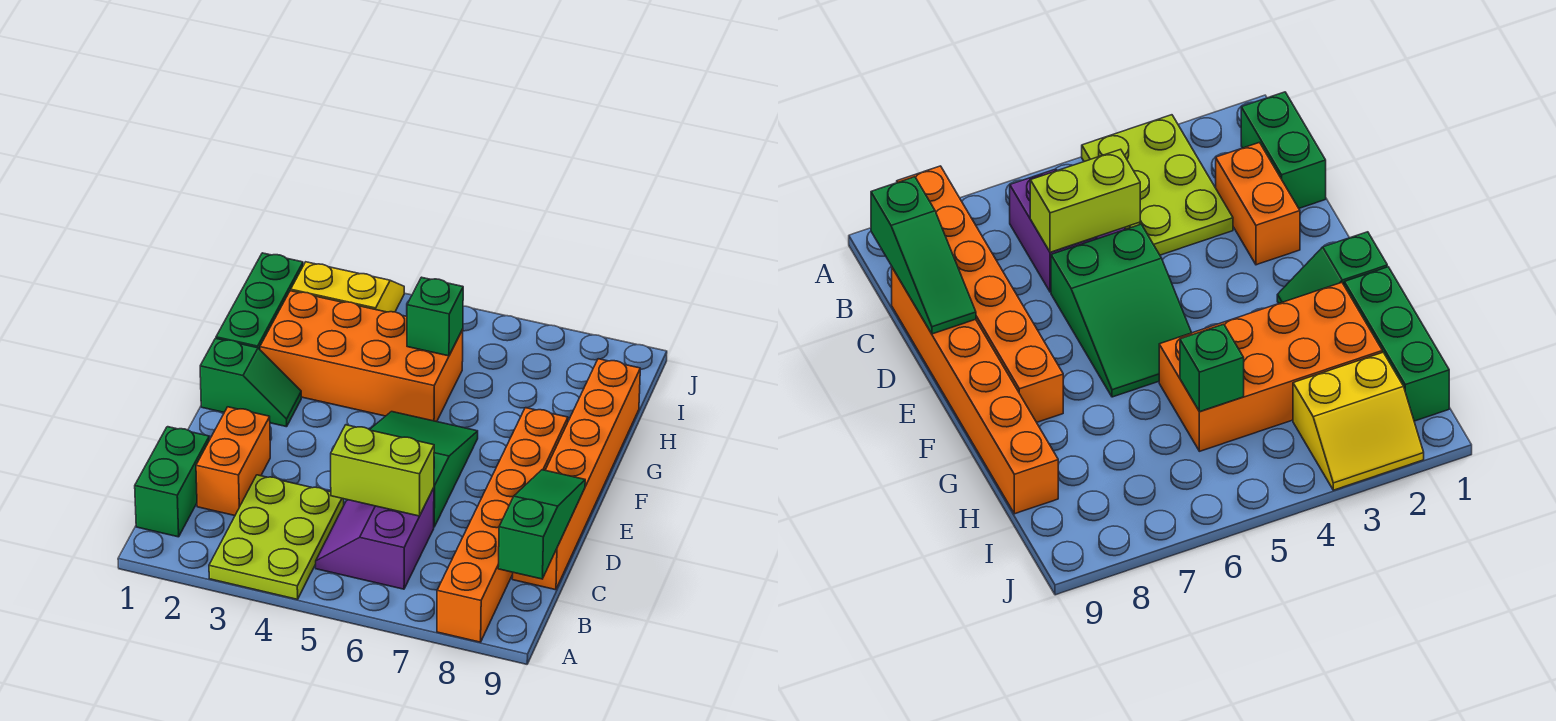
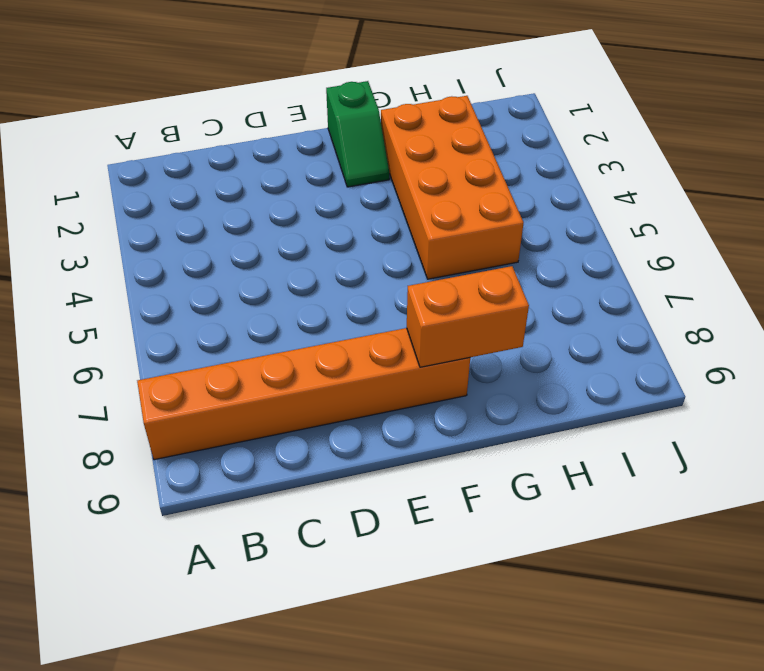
orange 1x2 brick [407,266,529,367] -> orange 1x2 brick moved to [196,407,270,516]
none -> lime 2x3 plate [209,475,344,599]
none -> green 1x2 brick [135,427,209,537]
none -> purple 2x2 slope [316,488,434,589]

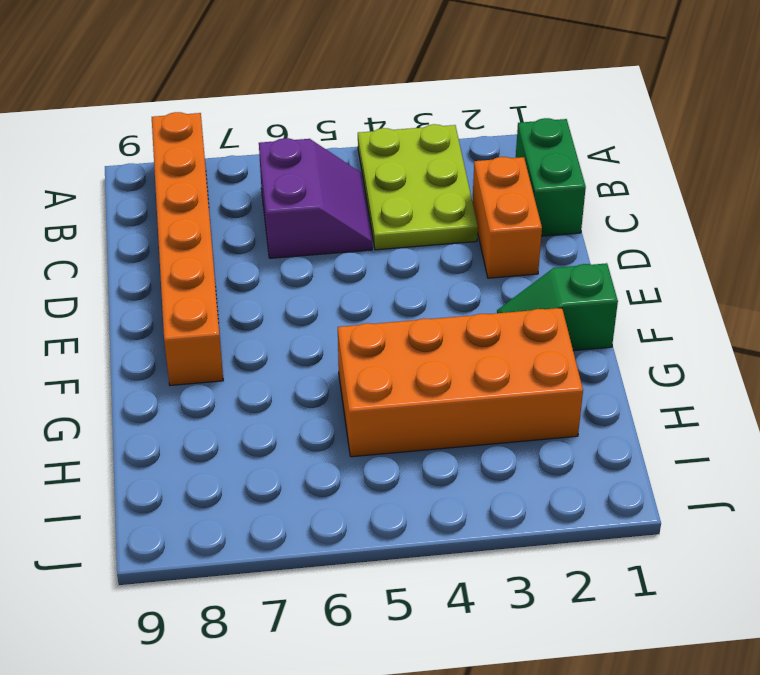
none -> orange 1x6 brick [512,359,640,590]
none -> green 2x3 slope [370,412,478,527]
none -> green 1x3 brick [216,253,303,349]

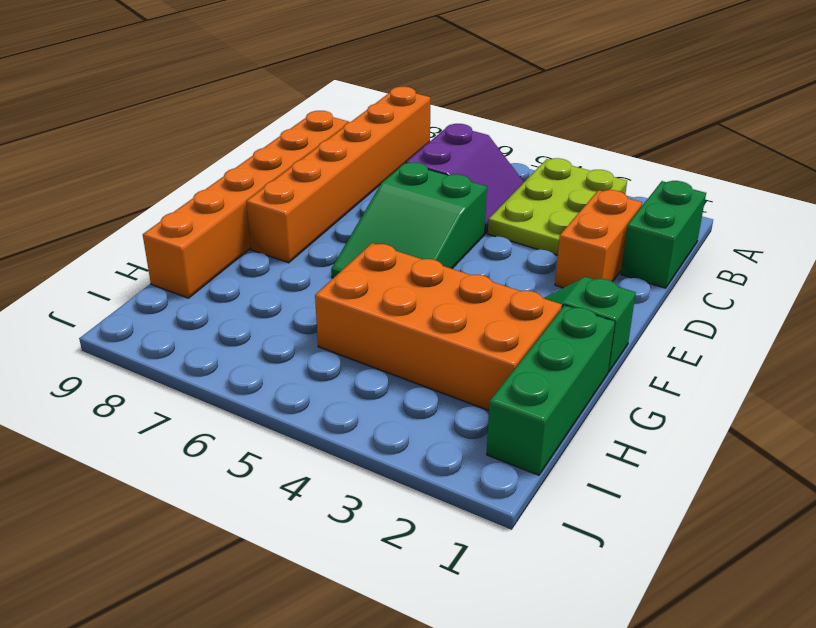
none -> yellow 2x2 slope [291,262,404,312]
none -> green 1x3 slope [498,470,585,579]
none -> lime 1x2 brick [331,425,434,516]

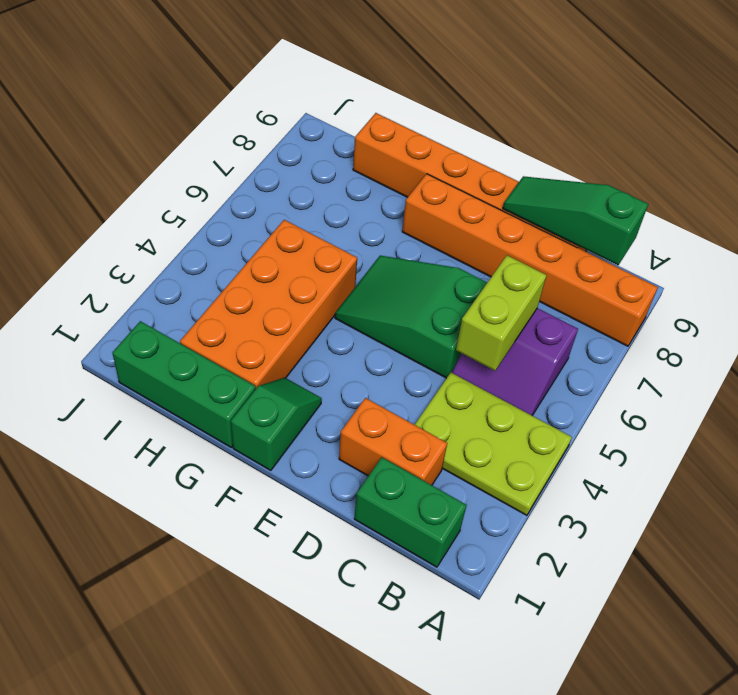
none -> yellow 2x2 slope [291,262,404,312]
none -> green 1x1 brick [407,277,463,356]

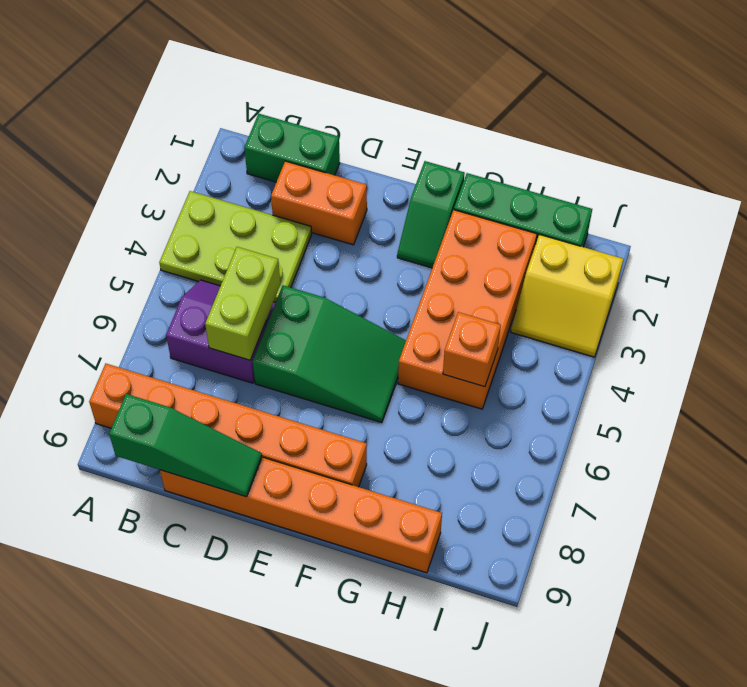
orange 1x1 brick [443,312,501,387] -> green 1x1 brick [407,277,463,356]
yellow 2x2 slope [511,234,623,357] -> yellow 2x2 slope turned to [291,262,404,312]

